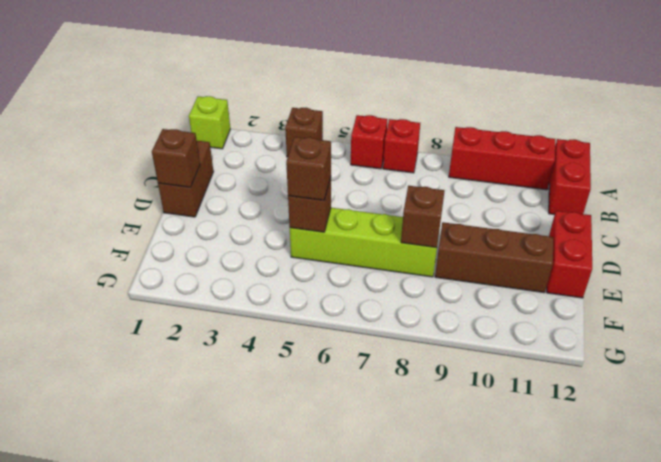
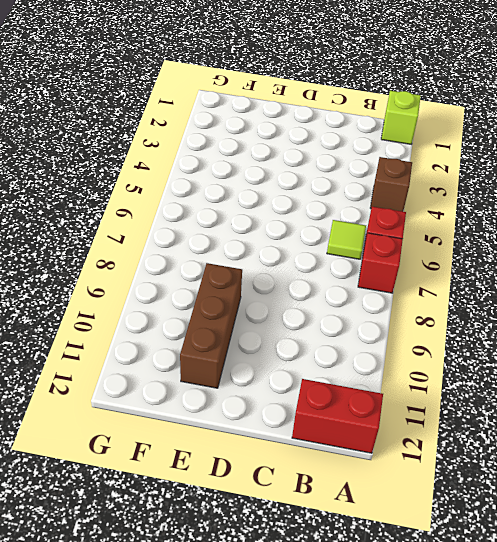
lime 1x1 tile [327,220,366,259] -> none
none -> red 1x3 brick [449,127,555,190]
none -> brown 1x2 brick [158,141,213,217]
none -> red 1x2 brick [547,211,592,298]

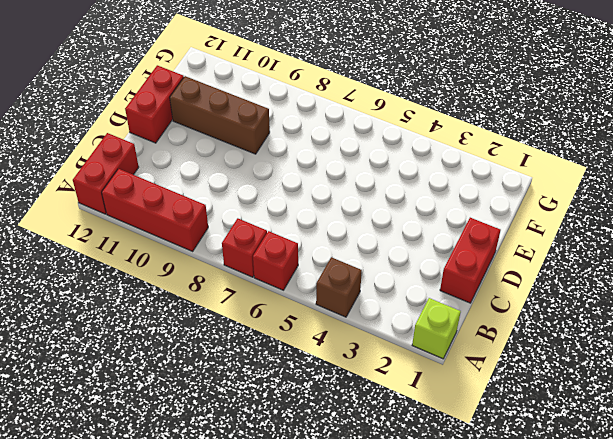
red 1x2 brick [440,218,500,303] -> brown 1x2 brick [158,141,213,217]
none -> lime 1x4 brick [290,208,437,277]
none -> brown 1x1 brick [152,129,200,187]
none -> brown 1x1 brick [288,177,331,232]

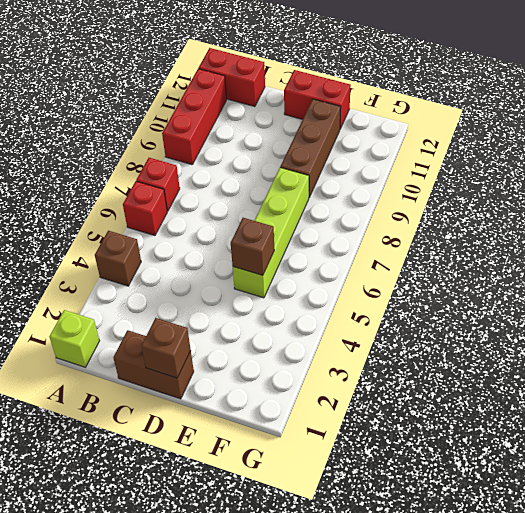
none -> brown 1x1 brick [401,186,445,248]
none -> brown 1x1 brick [286,137,331,200]

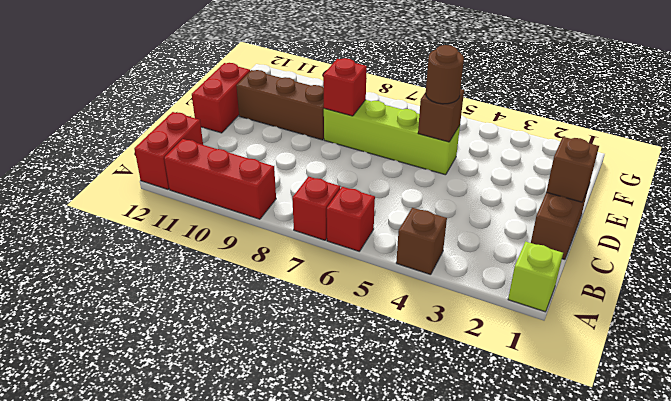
brown 1x1 round brick [426,45,464,104] -> brown 1x1 brick [286,137,331,200]
red 1x1 brick [323,58,367,116] -> brown 1x1 brick [401,186,445,248]

